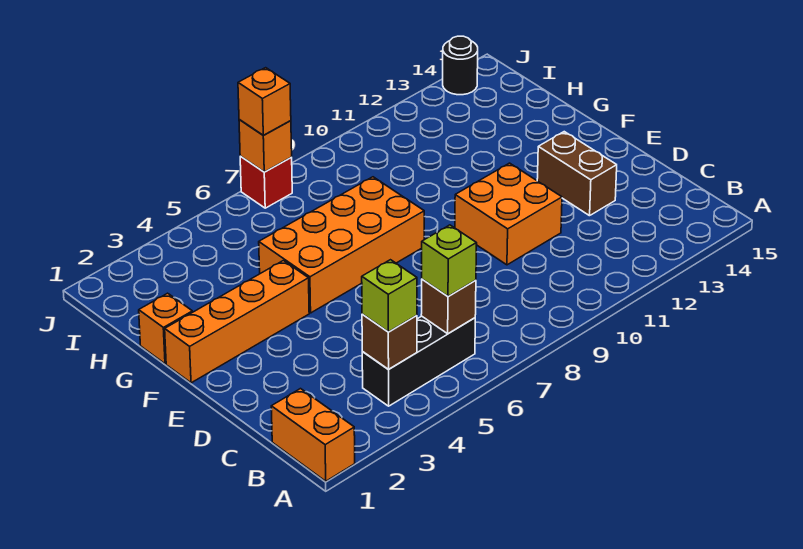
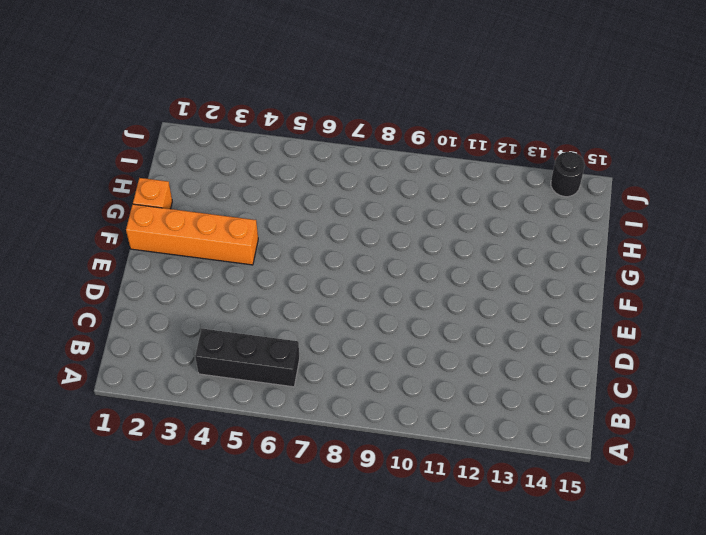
none -> orange 1x2 brick [271,389,355,481]
none -> orange 2x2 brick [455,163,562,265]
none -> brown 1x2 brick [537,132,617,216]

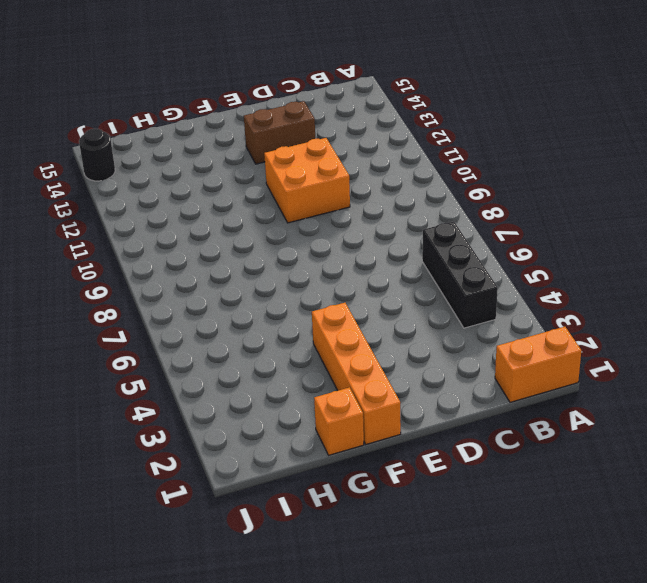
none -> orange 2x4 brick [259,177,424,313]
none -> red 1x1 brick [240,156,292,208]
none -> brown 1x1 brick [362,314,417,370]

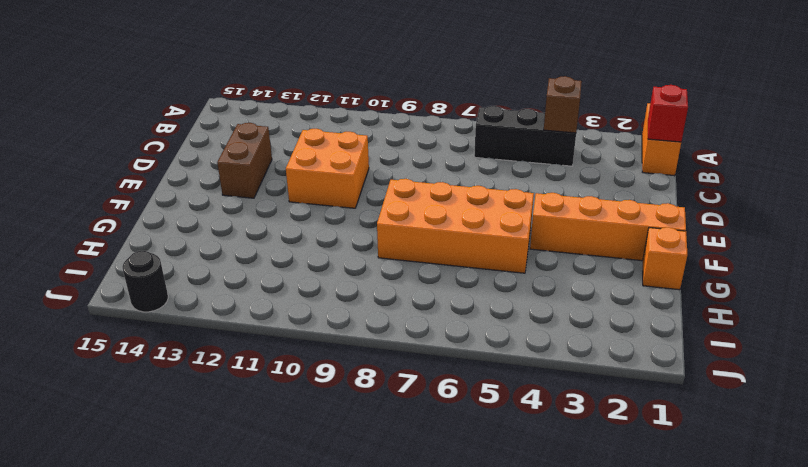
red 1x1 brick [648,85,688,142] -> red 1x1 brick moved to [240,156,292,208]
none -> brown 1x1 brick [421,279,476,334]
none -> orange 1x1 brick [239,120,292,172]
none -> lime 1x1 brick [362,260,417,332]

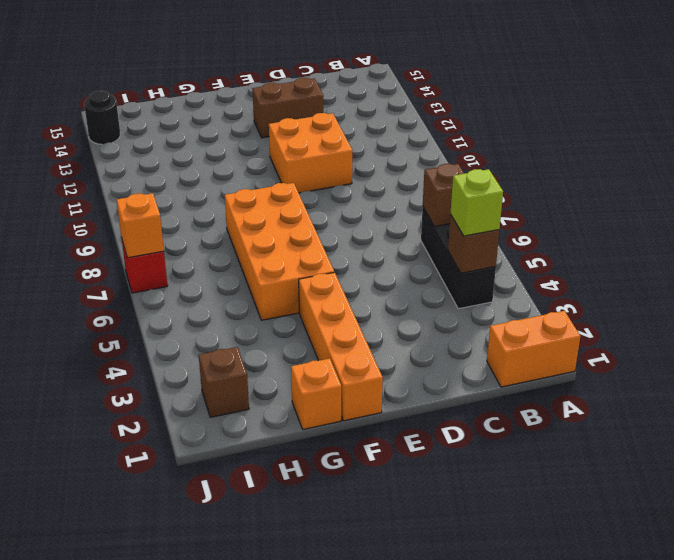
brown 1x1 brick [199,347,249,417] -> none
none -> lime 1x1 brick [422,225,477,296]
none -> orange 1x1 brick [238,68,291,135]

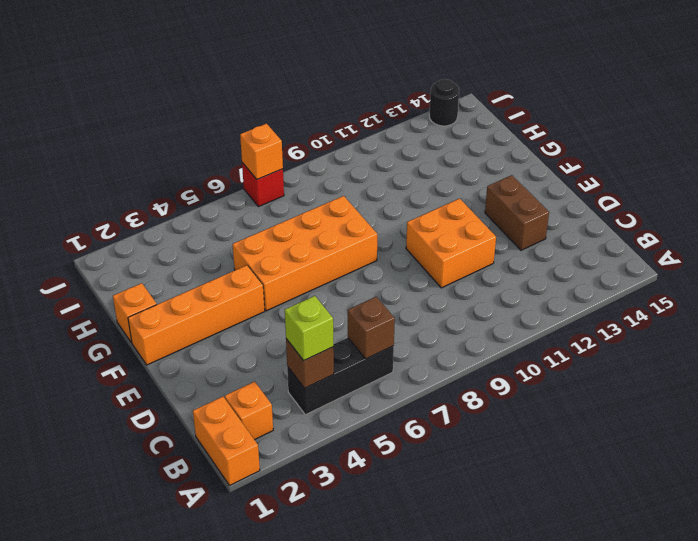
orange 1x1 brick [225,382,273,440] -> orange 1x1 brick moved to [238,68,291,135]
none -> lime 1x1 brick [422,225,477,296]

